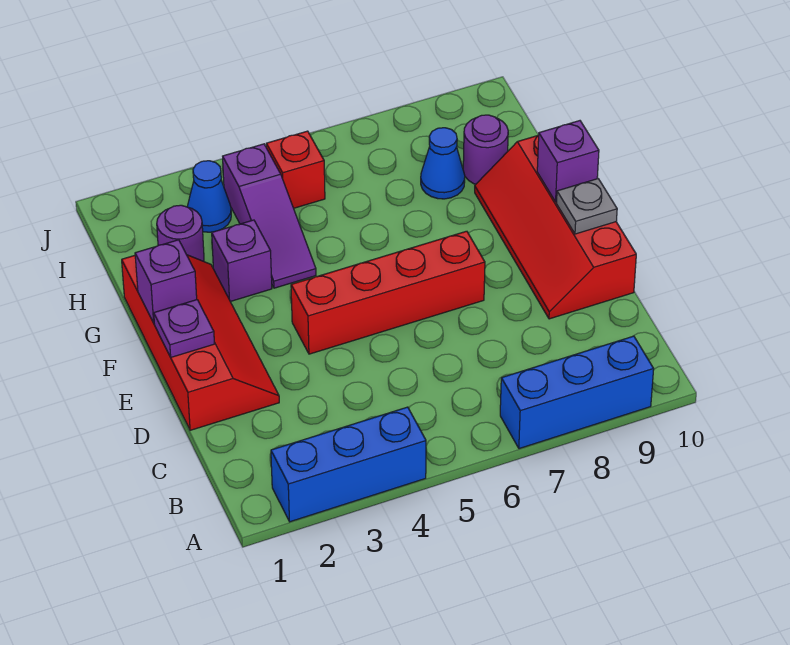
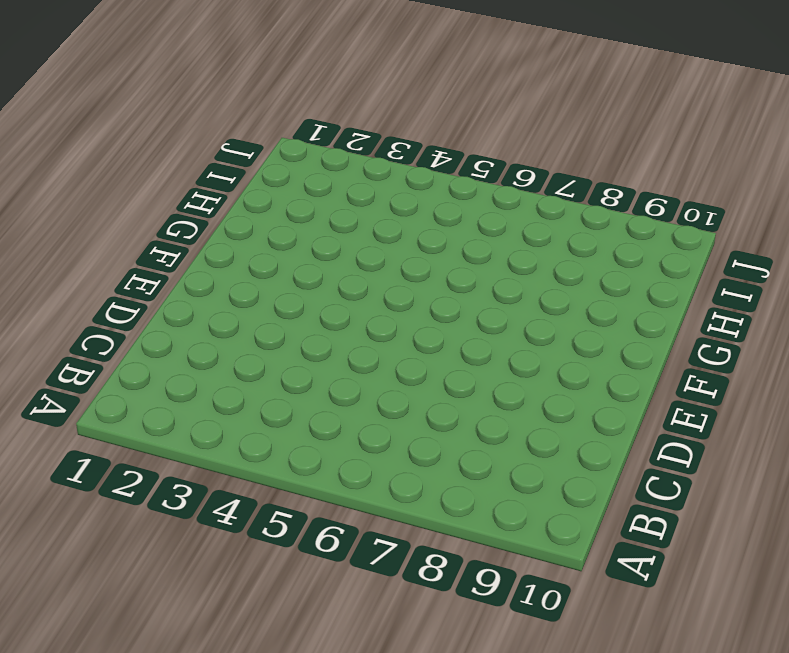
none -> blue 1x3 brick [271,407,426,522]
none -> blue 1x3 brick [500,336,654,449]
none -> red 2x4 slope [122,255,279,430]

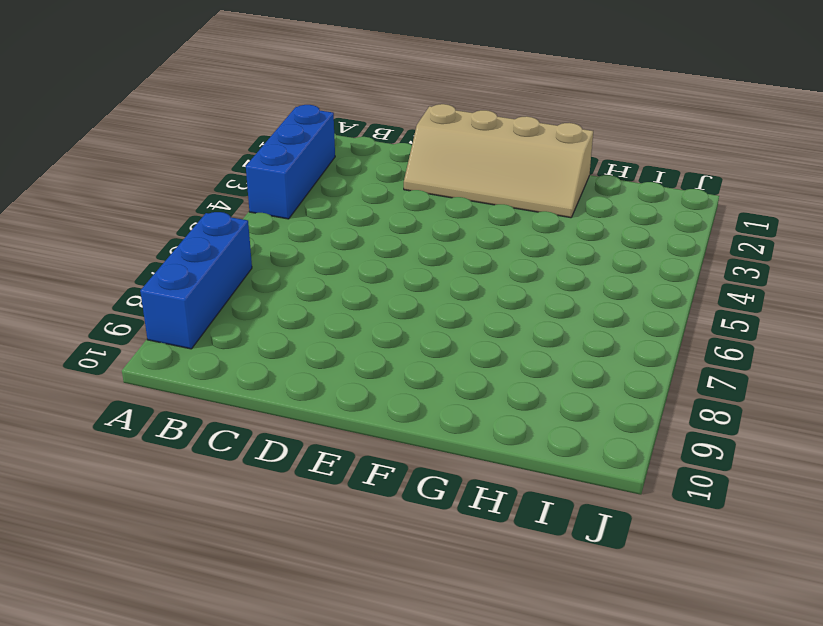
tan 2x4 slope [404,104,593,218] -> red 2x4 slope [122,255,279,430]
none -> red 2x4 slope [475,135,636,319]
none -> red 1x4 brick [291,231,485,354]
none -> purple 1x1 brick [212,220,272,302]

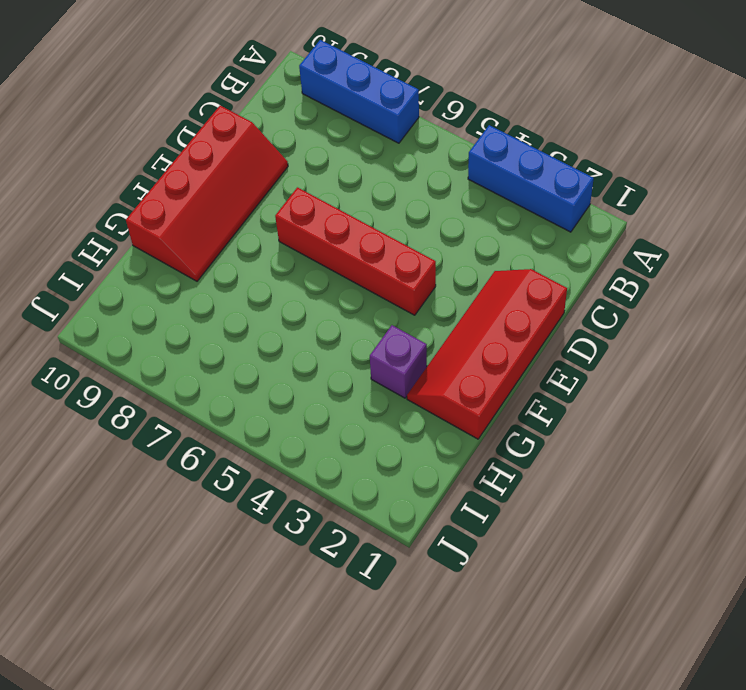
none -> purple 1x3 slope [223,144,316,288]
none -> purple 1x1 round brick [157,205,204,261]
none -> blue 1x1 cone [421,128,465,199]

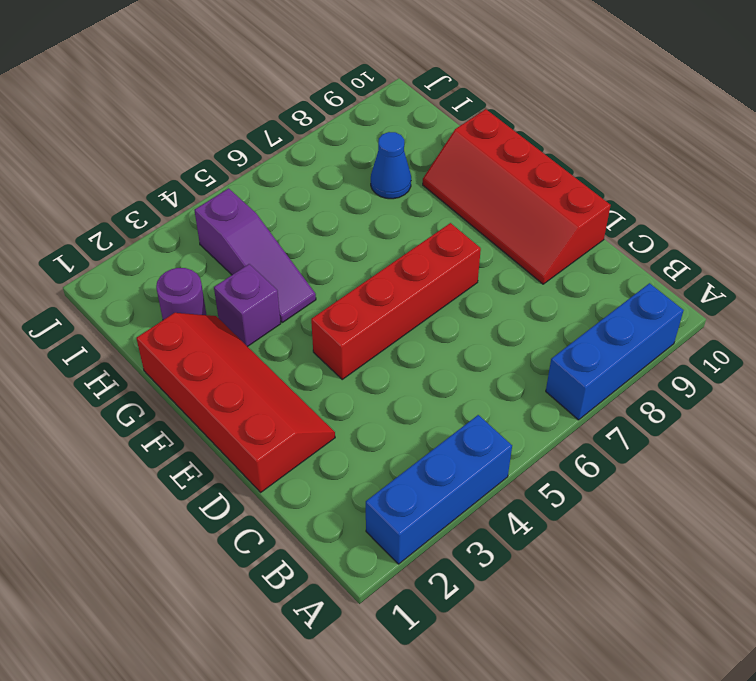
none -> purple 1x1 round brick [463,115,508,184]
none -> blue 1x1 cone [187,161,231,232]
none -> red 1x1 brick [266,131,325,208]

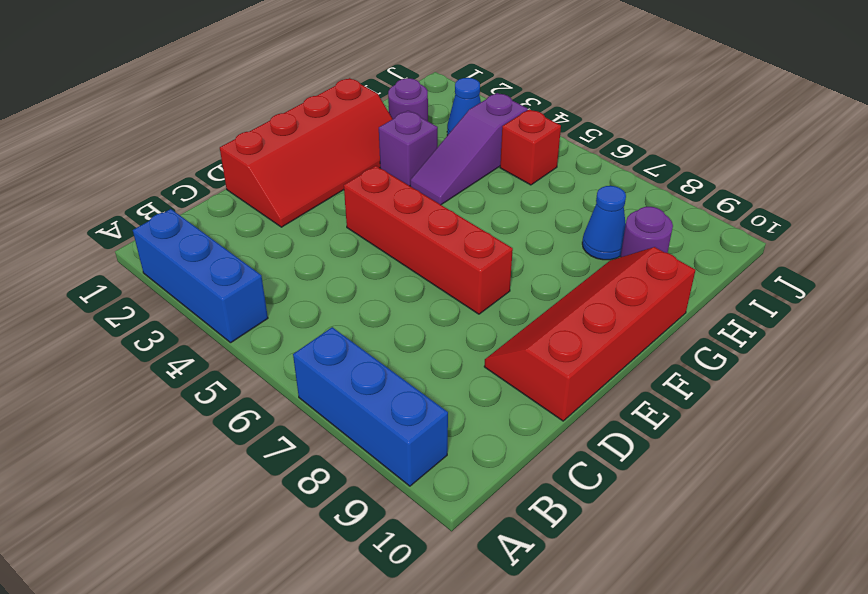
none -> purple 1x1 plate [154,300,215,357]
none -> grey 1x1 plate [557,179,617,234]
none -> purple 1x1 brick [135,240,197,323]

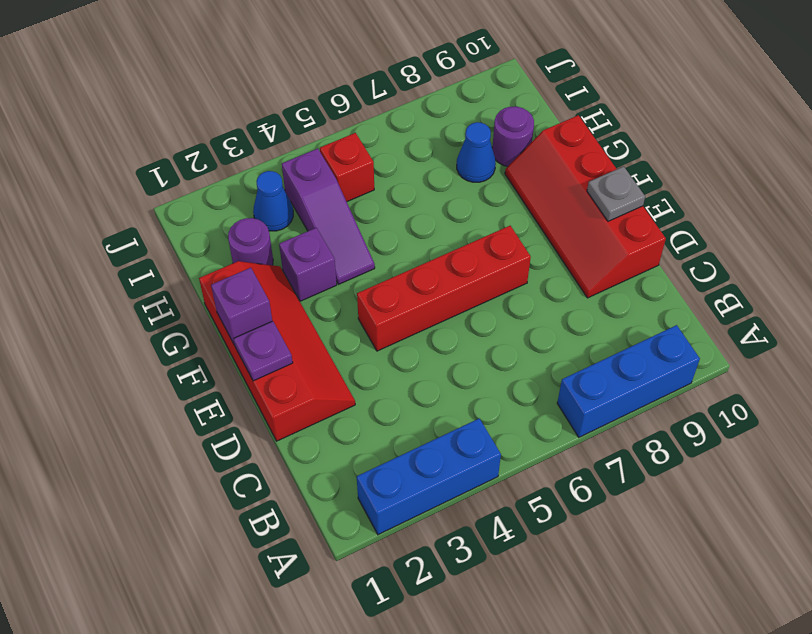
none -> purple 1x1 brick [537,121,599,202]

